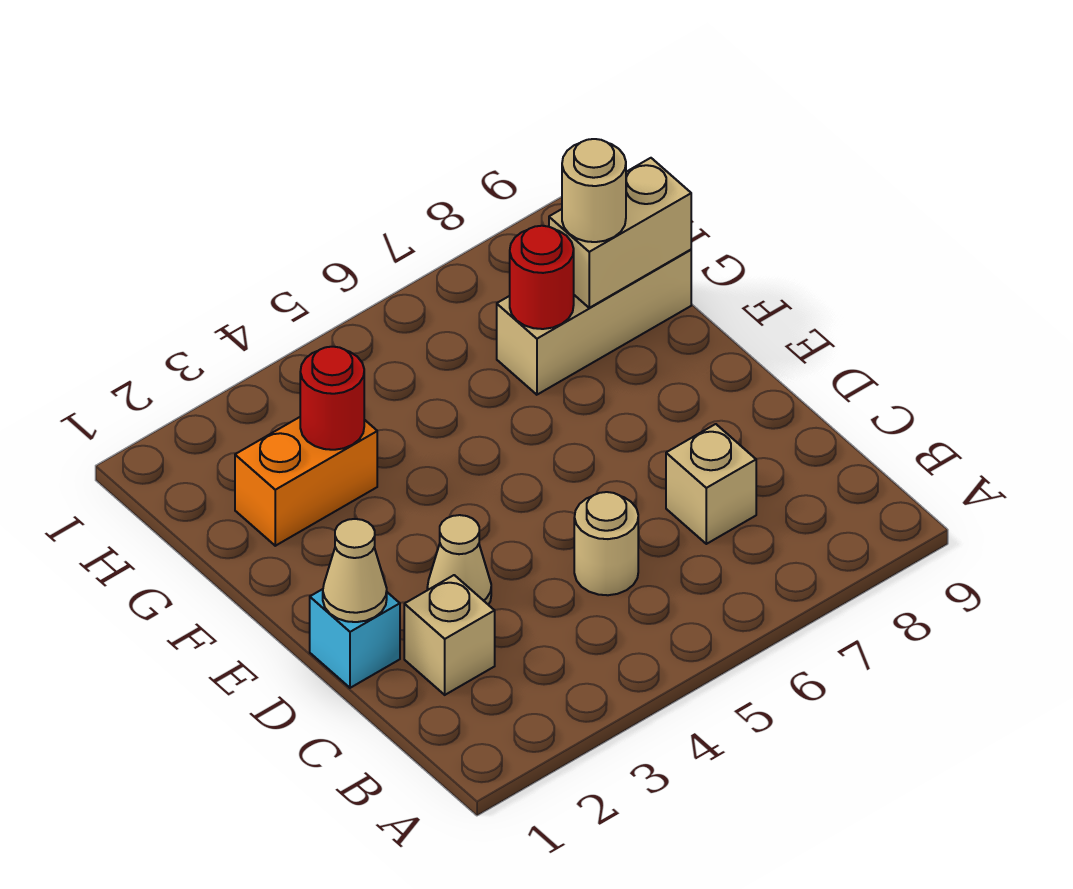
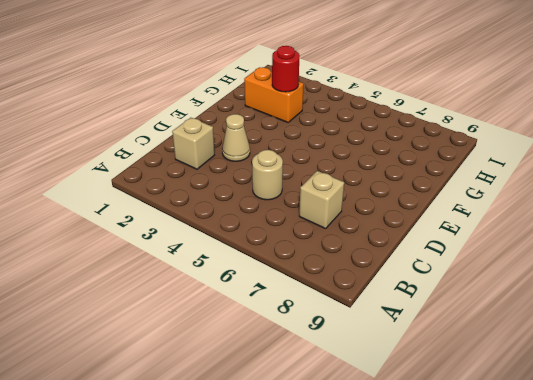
none -> cyan 1x1 brick [310,589,400,688]
none -> tan 1x3 brick [497,250,691,395]
none -> tan 1x1 cone [323,519,387,622]

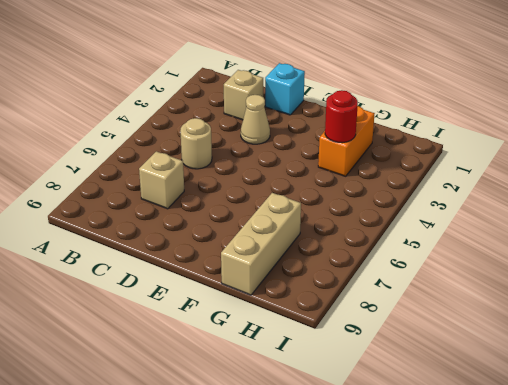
none -> tan 1x1 cone [323,519,387,622]
none -> red 1x1 round brick [510,226,574,329]
none -> tan 1x2 brick [549,158,691,308]

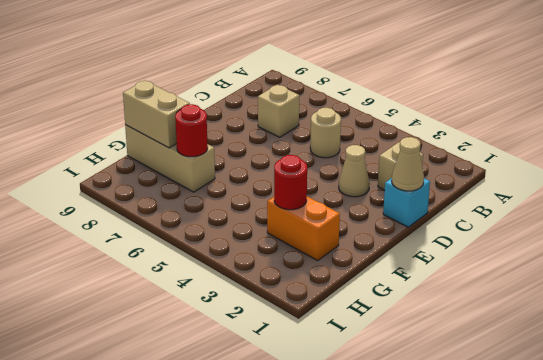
none -> tan 1x1 round brick [562,139,626,242]

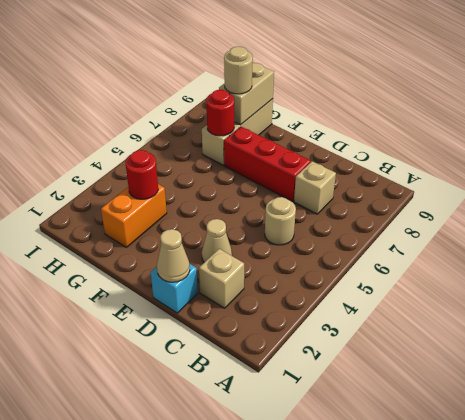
red 1x3 brick [224,127,311,201] -> none

